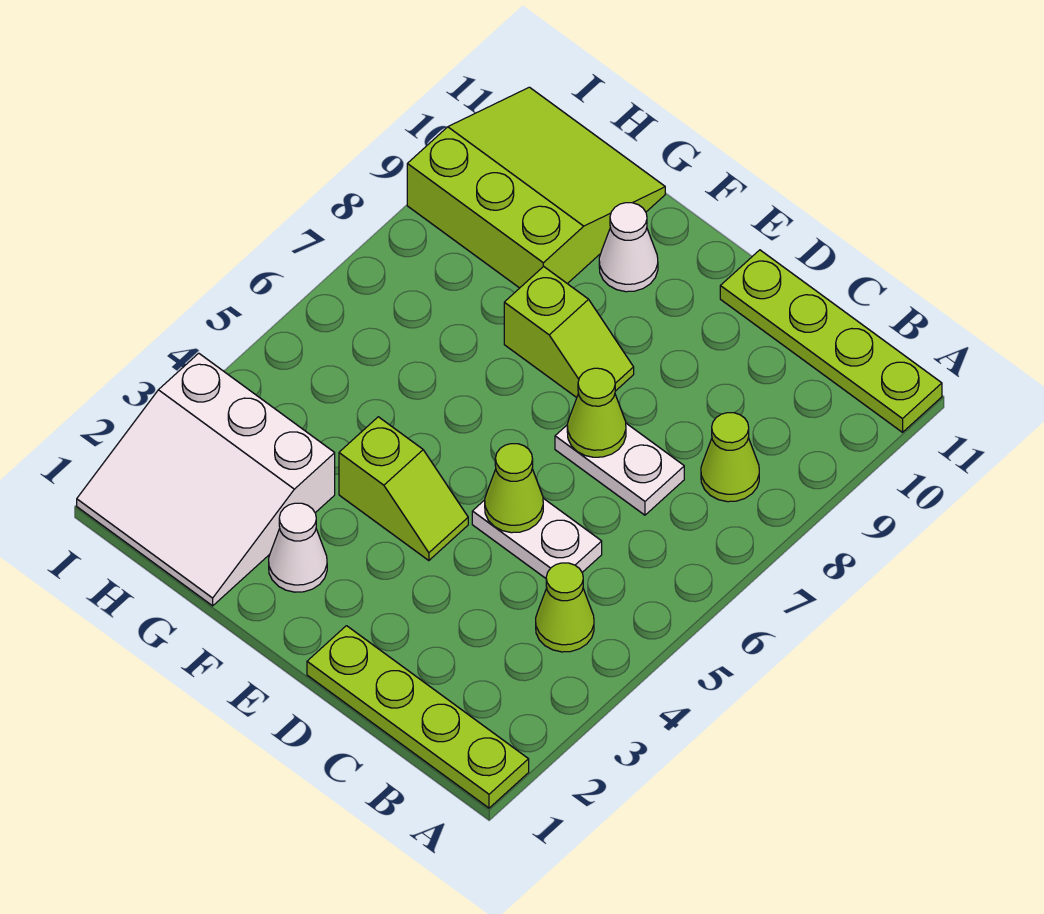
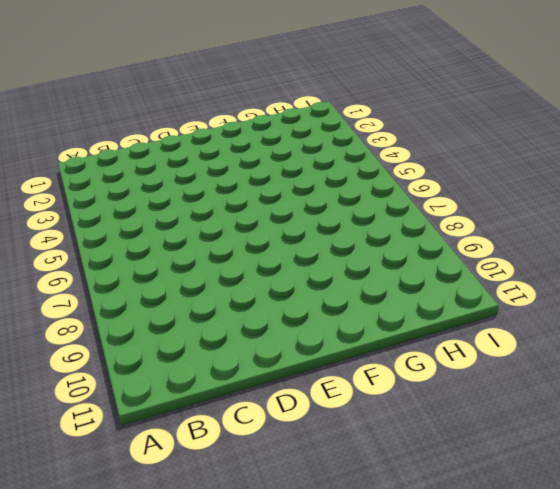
none -> lime 1x4 plate [307,626,529,808]
none -> lime 1x4 plate [720,250,942,432]
none -> lime 1x1 cone [536,563,594,652]

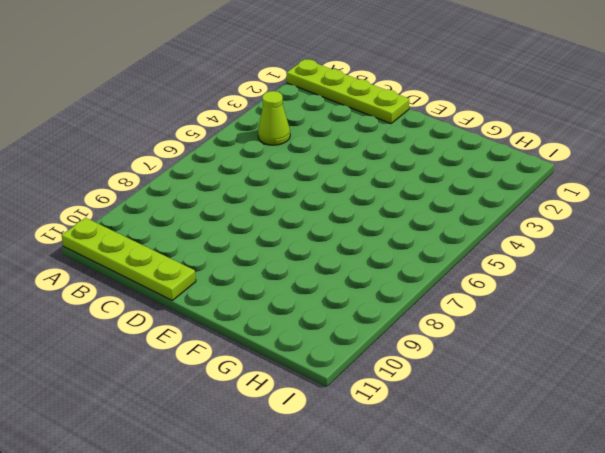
none -> lime 1x1 cone [701,413,759,502]
none -> white 1x2 plate [472,498,602,578]
none -> white 1x2 plate [555,423,684,515]

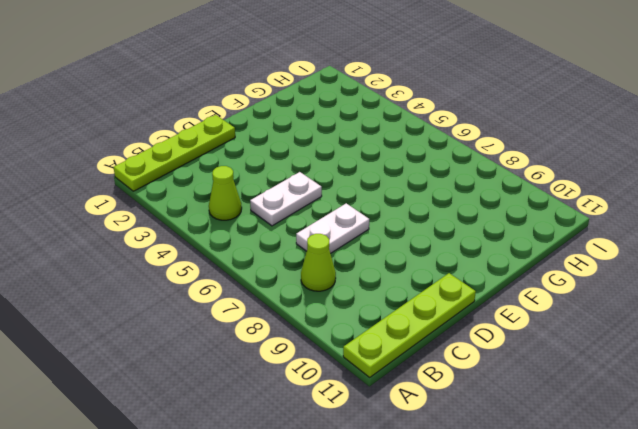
none -> lime 1x2 slope [339,417,468,561]
none -> lime 1x2 slope [504,266,634,398]
none -> white 1x1 cone [269,503,327,592]

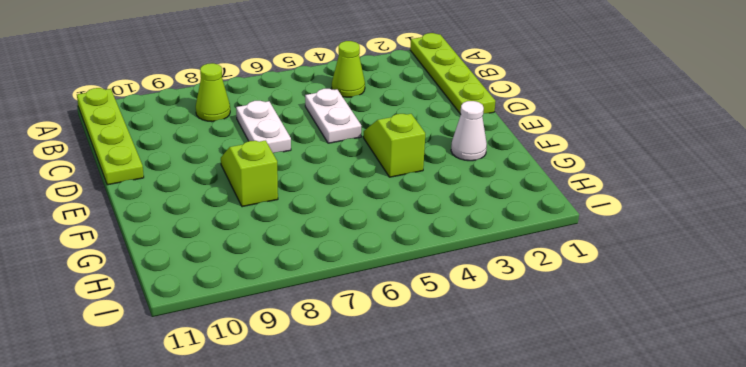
none -> white 1x1 cone [599,203,658,292]
none -> white 3x3 slope [77,353,335,606]
none -> lime 3x3 slope [407,87,665,288]

